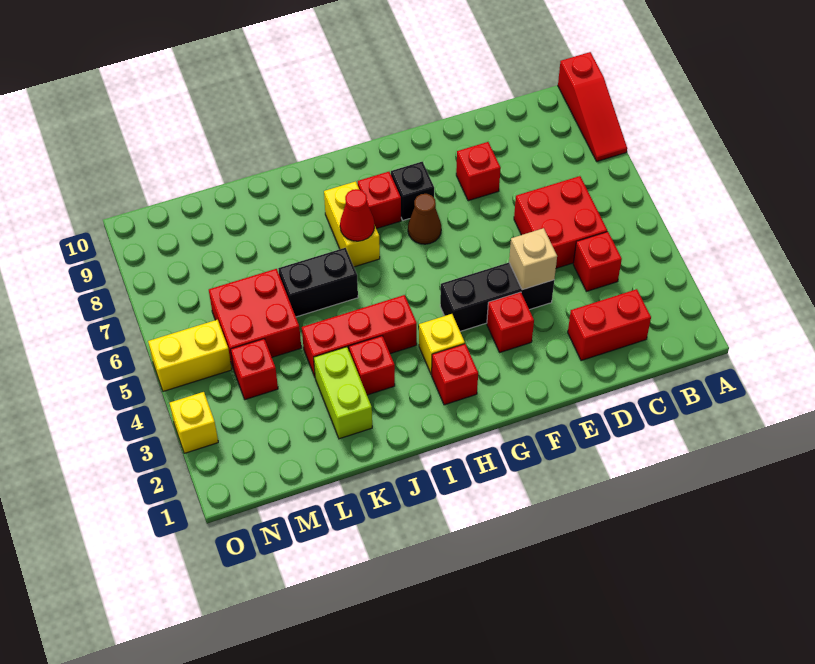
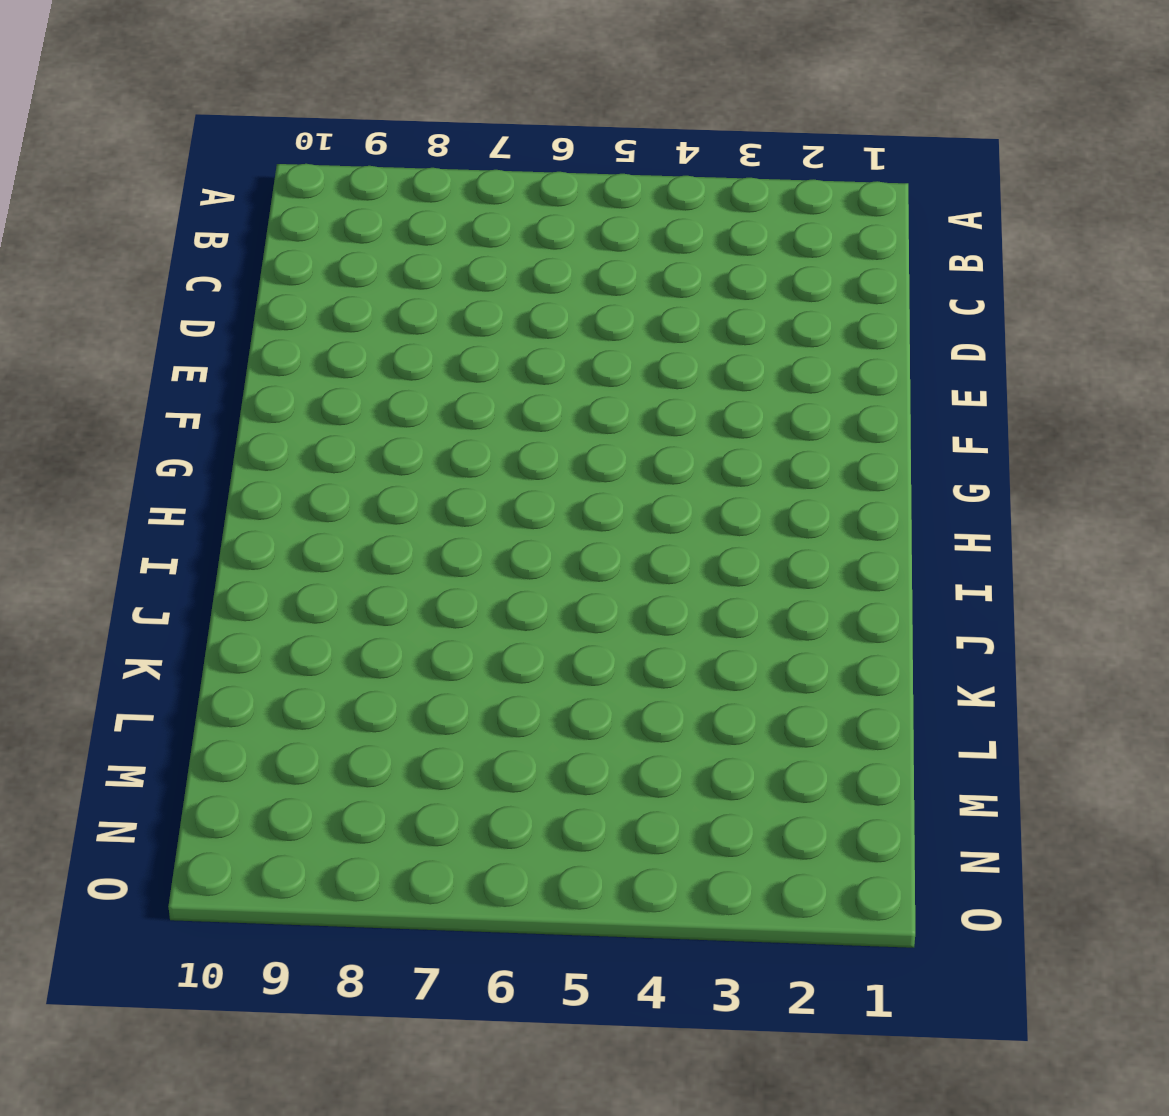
none -> red 1x3 slope [558,52,627,161]
none -> red 1x2 brick [568,289,651,361]
none -> red 1x1 brick [573,232,622,291]

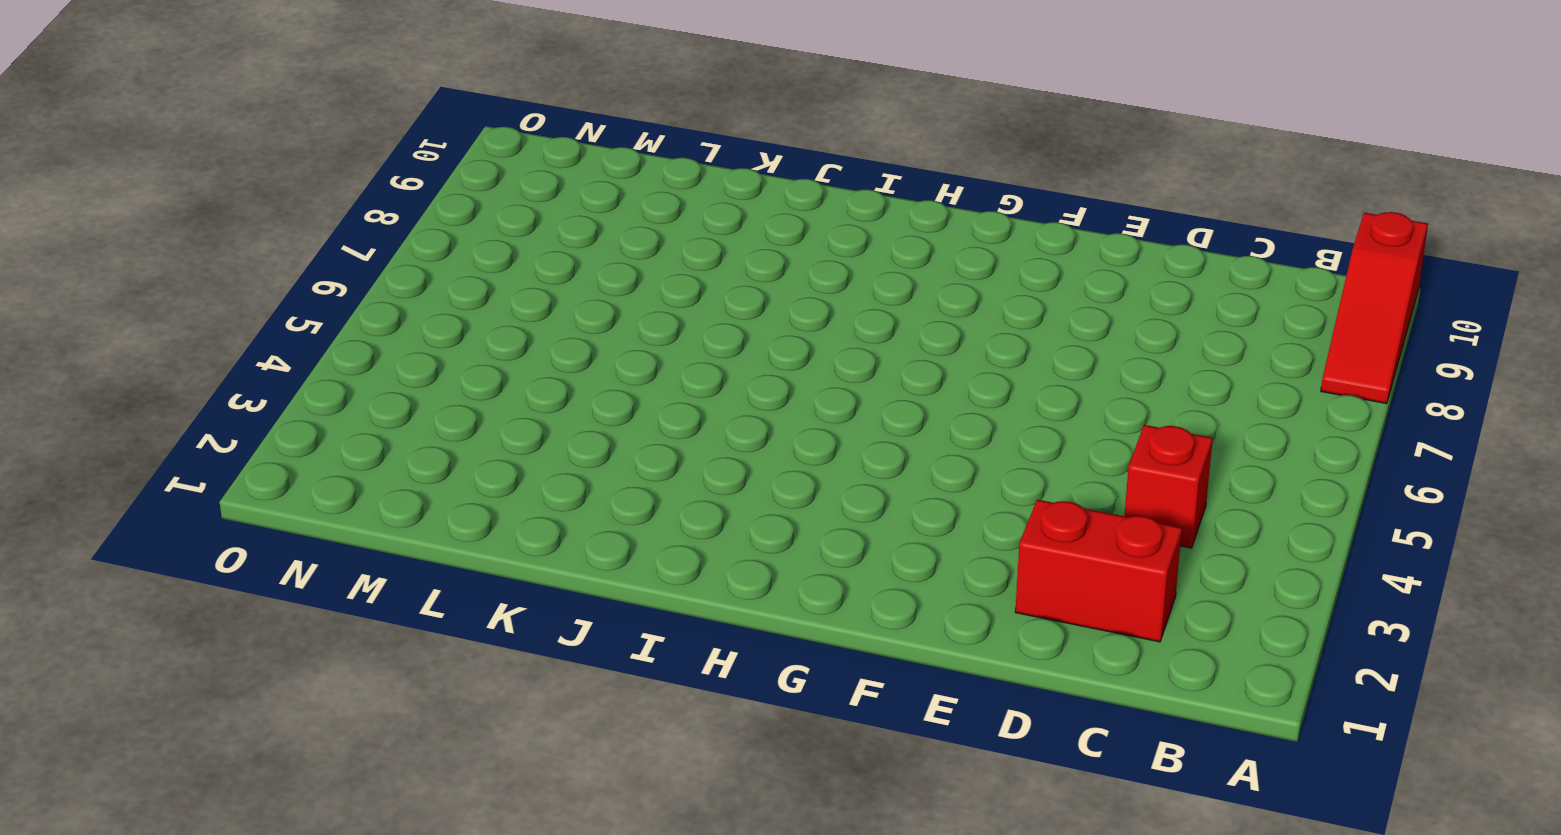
none -> red 2x2 brick [514,176,607,268]
none -> black 1x3 brick [440,263,554,331]
none -> red 1x1 brick [456,142,501,201]

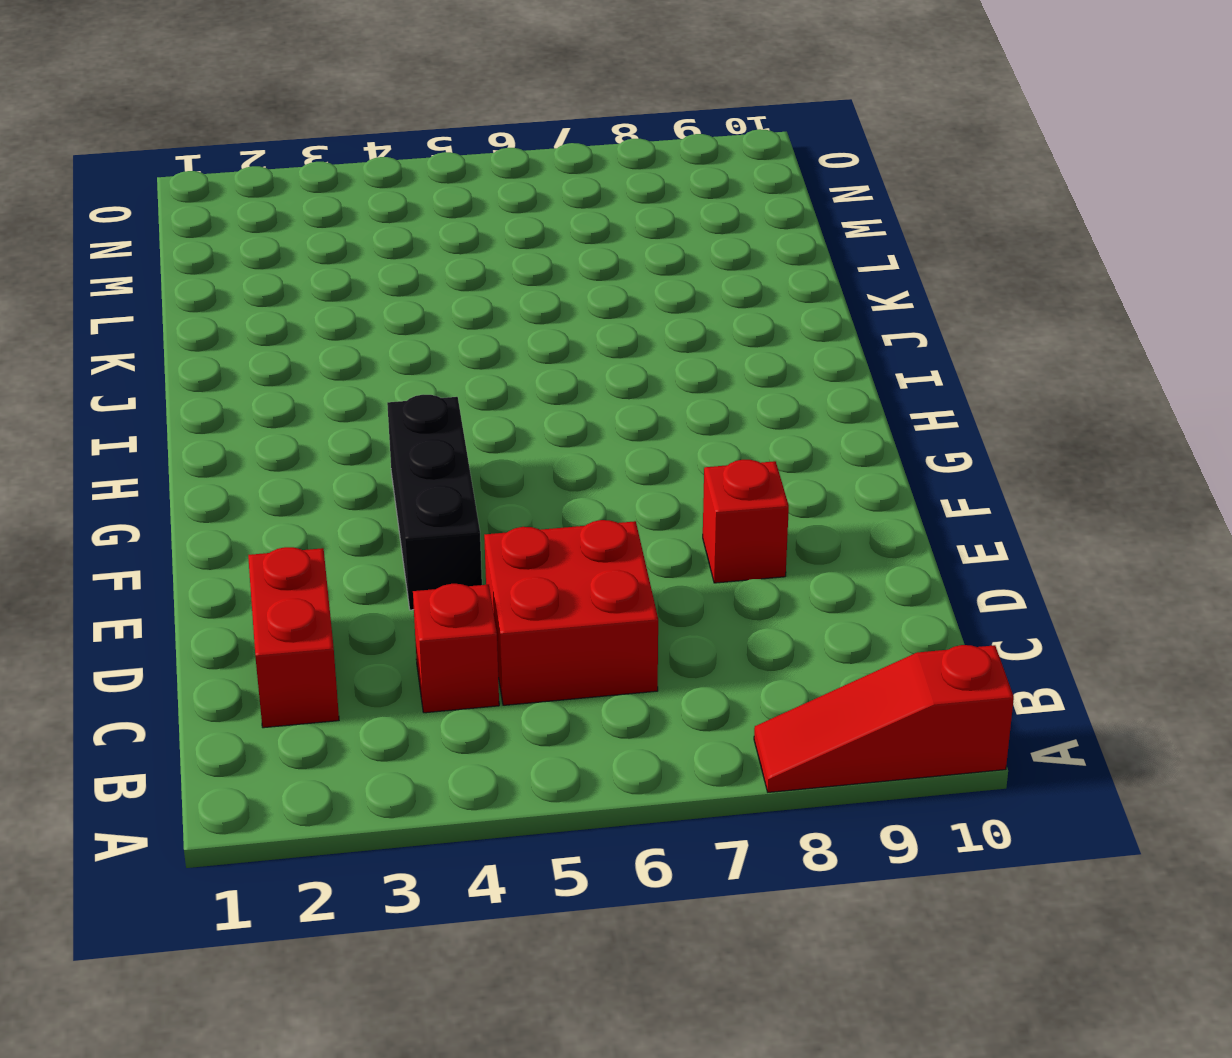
none -> red 1x1 brick [487,292,534,352]
none -> brown 1x1 cone [408,194,441,244]
none -> black 1x1 brick [391,161,434,220]

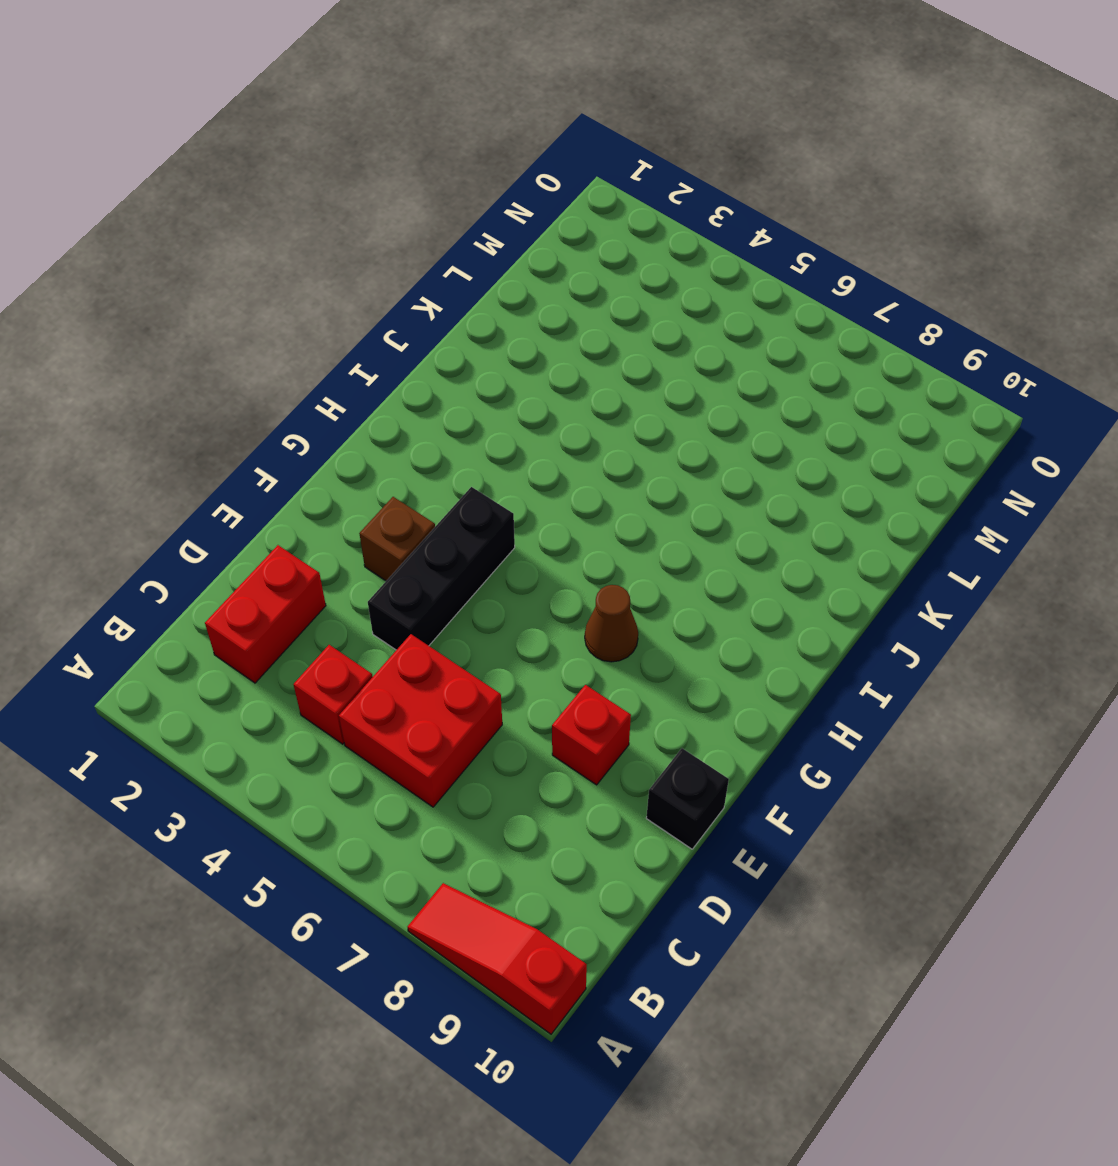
black 1x1 brick [646,748,729,849] -> black 1x1 brick moved to [391,161,434,220]
brown 1x1 brick [359,497,435,581] -> red 1x1 brick [487,292,534,352]
none -> red 1x1 brick [432,344,478,405]
none -> yellow 1x1 brick [419,314,465,374]
none -> red 1x1 brick [358,172,401,229]

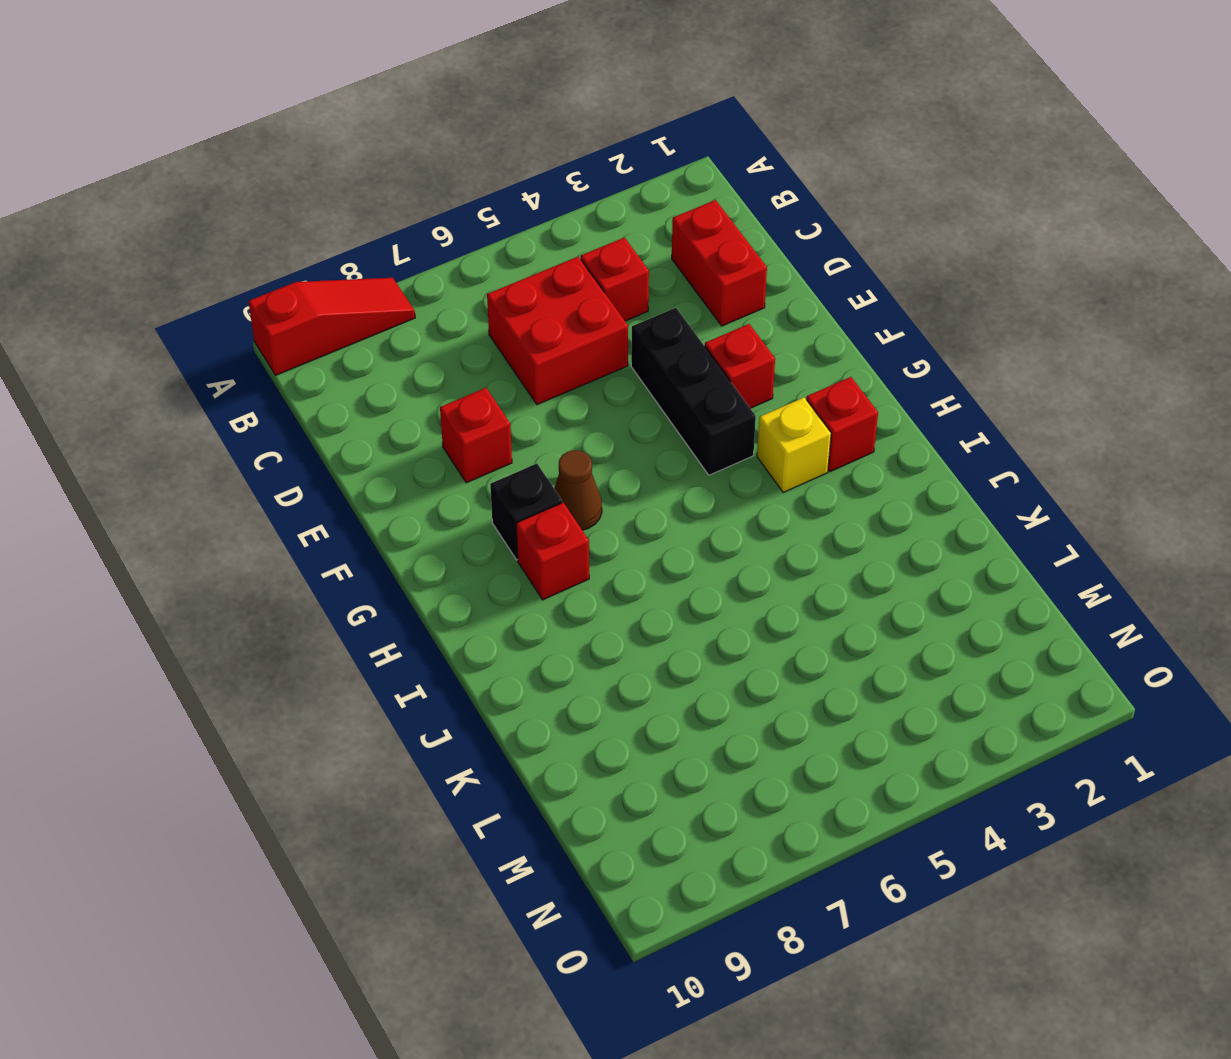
none -> red 1x3 brick [302,295,417,377]
none -> yellow 1x2 brick [324,181,380,267]
none -> red 1x1 brick [349,336,395,395]

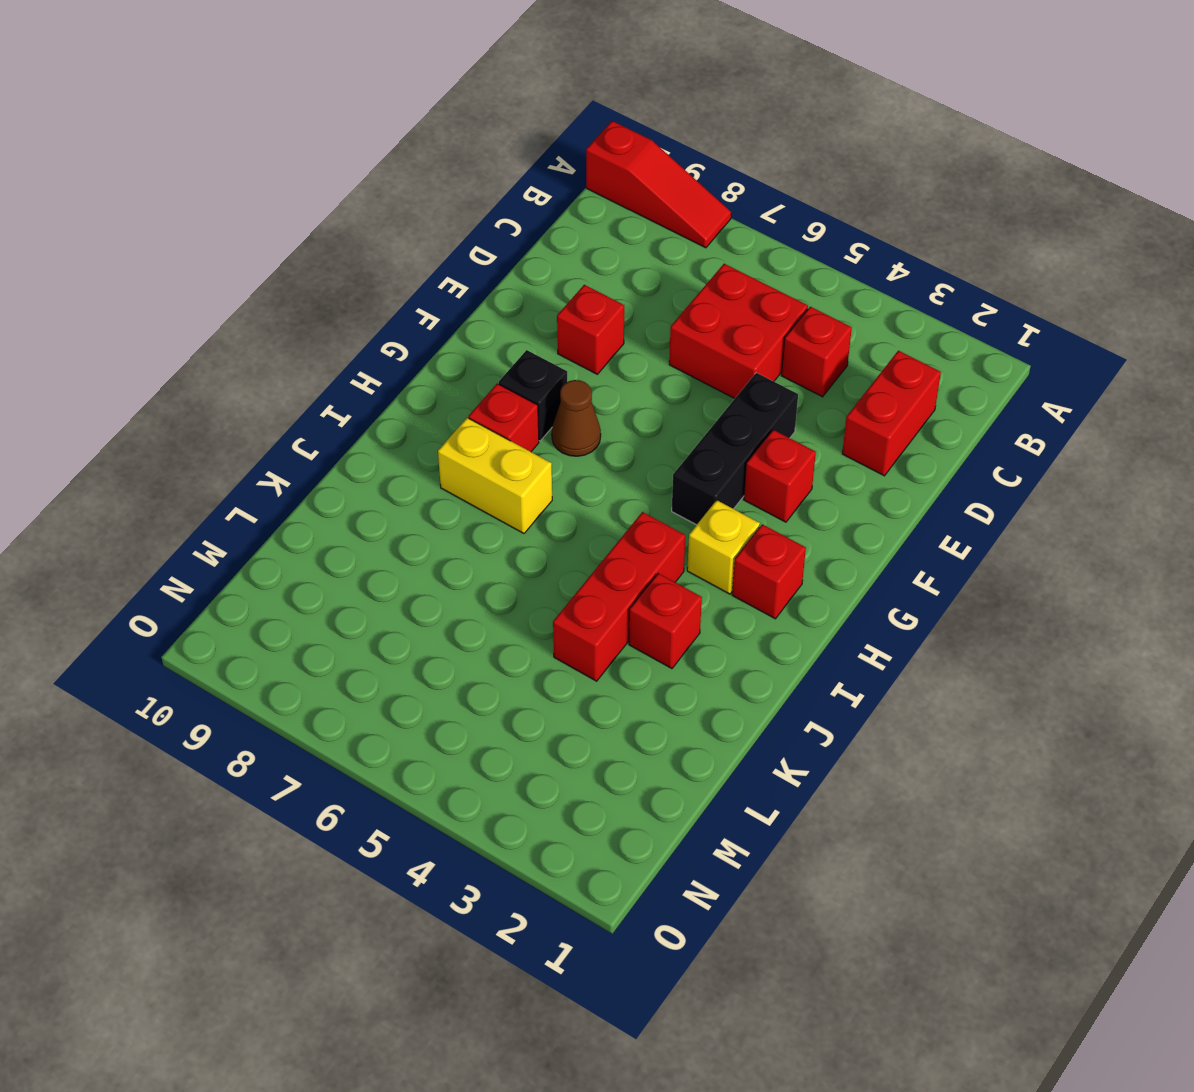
none -> black 1x2 brick [278,248,358,317]
none -> lime 1x2 brick [314,347,372,439]
none -> red 2x2 brick [209,269,301,369]

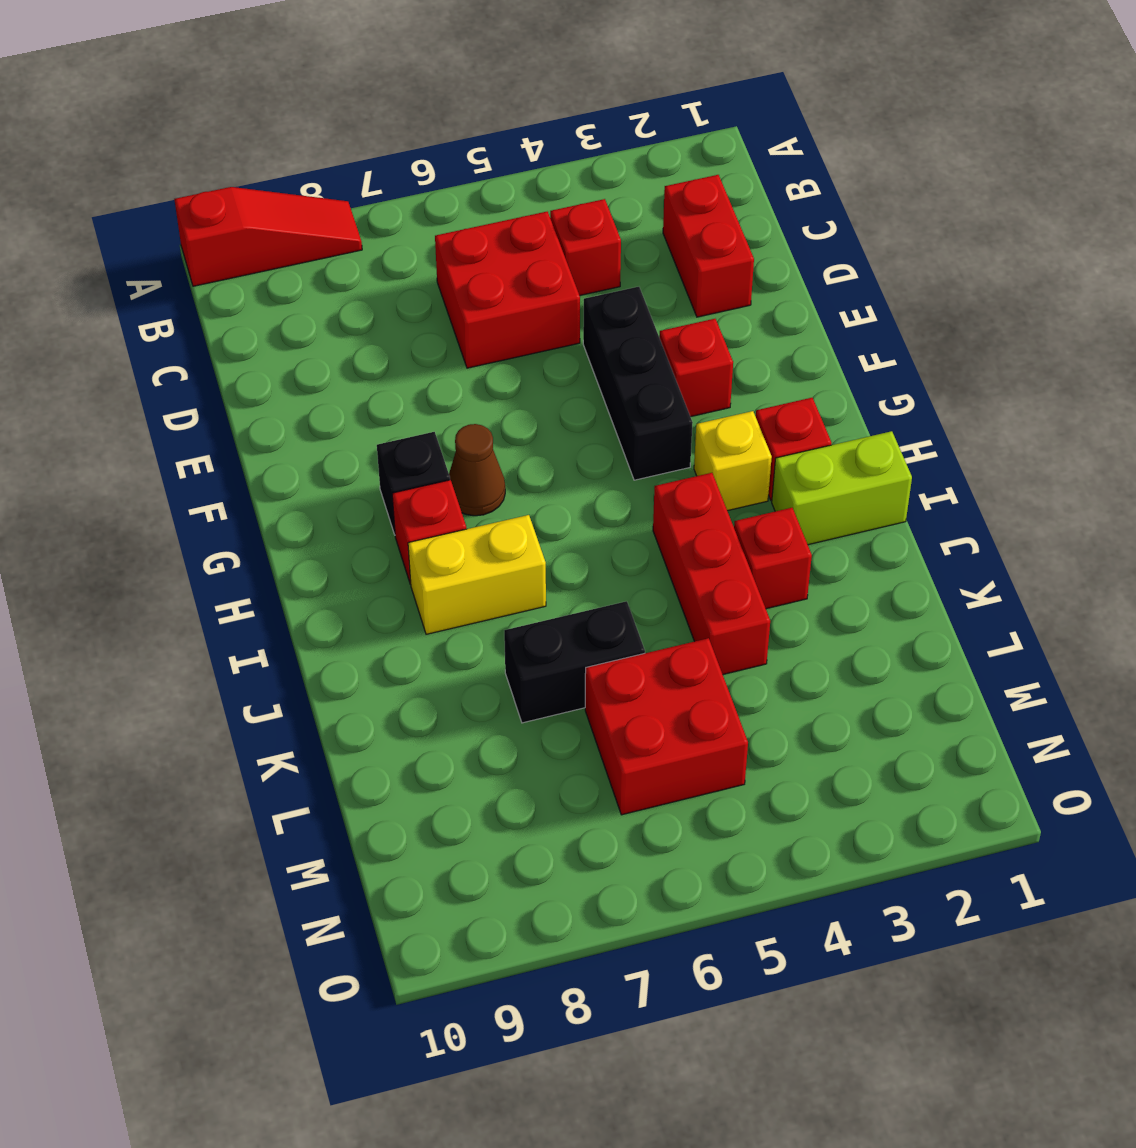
lime 1x2 brick [772,431,912,545] -> lime 1x2 brick moved to [314,347,372,439]
black 1x2 brick [504,601,645,723] -> black 1x2 brick turned to [278,248,358,317]
none -> red 1x1 brick [456,142,501,201]
none -> red 1x1 brick [231,339,278,400]
none -> yellow 1x2 brick [148,320,232,391]

